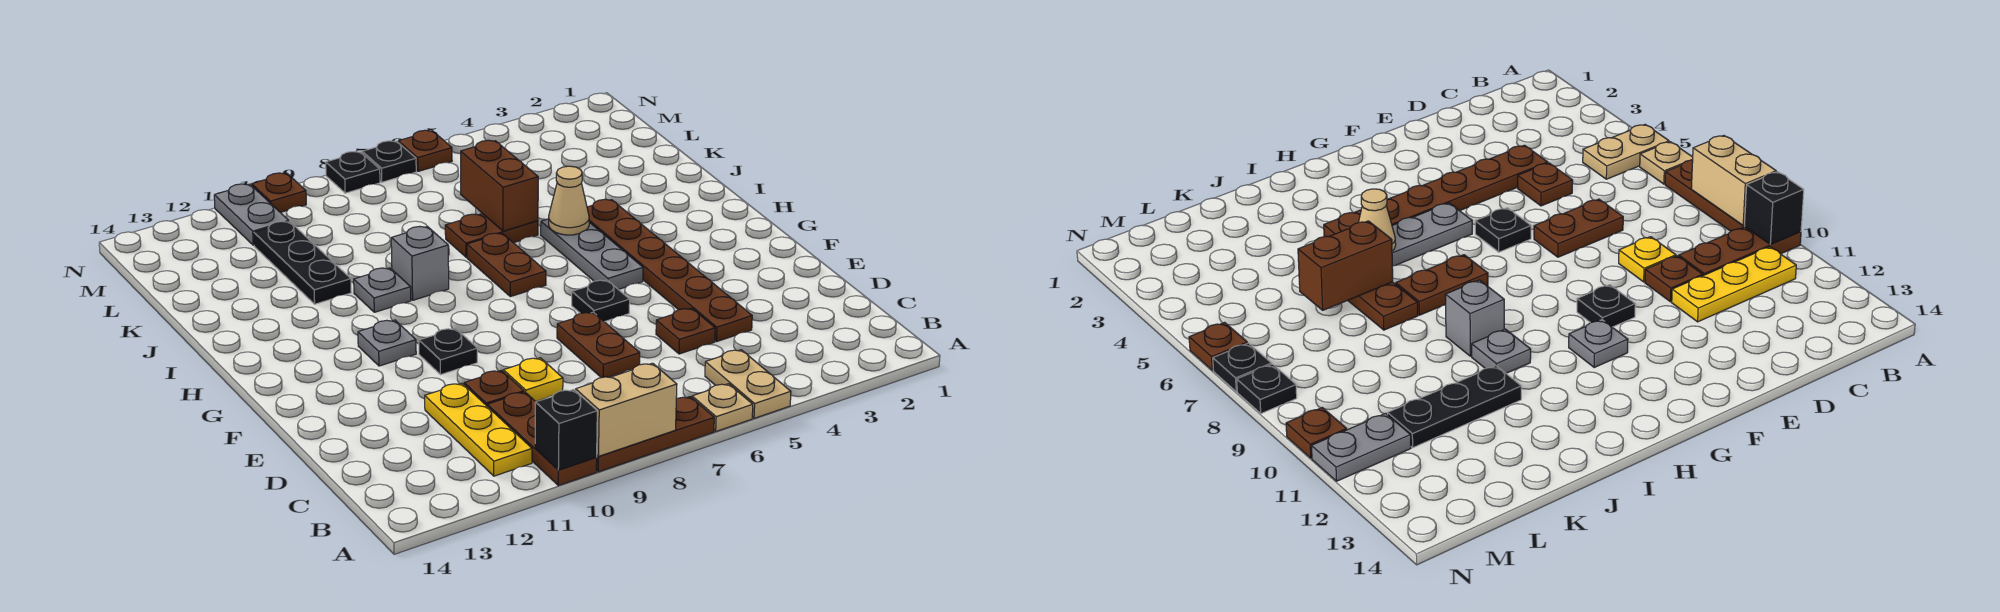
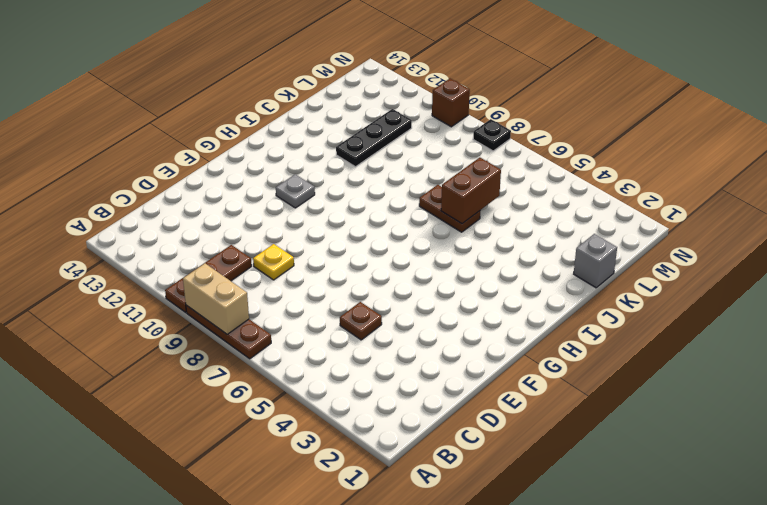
grey 1x1 brick [574,234,617,288] -> grey 1x1 brick moved to [391,226,449,300]
brown 1x1 brick [432,79,470,127] -> brown 1x1 plate [252,173,306,213]
none -> tan 1x2 plate [705,350,791,418]
none -> tan 1x1 plate [692,384,753,431]
none -> yellow 1x3 plate [425,383,532,476]

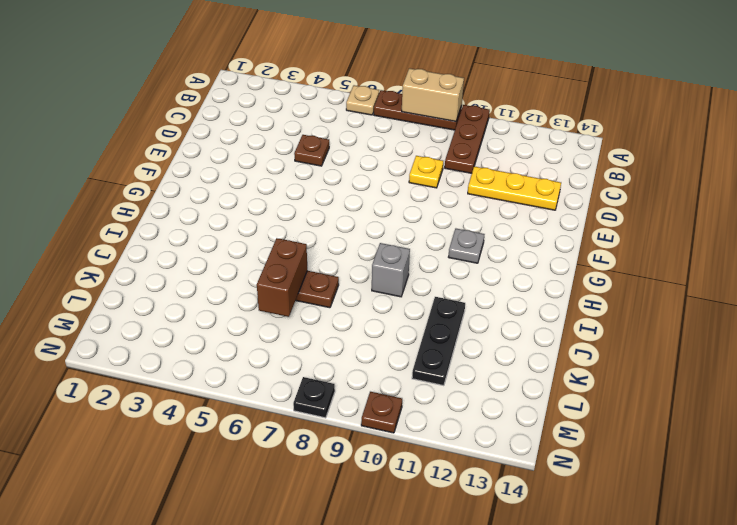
yellow 1x3 plate [468,166,561,210] -> yellow 1x3 plate turned to [425,383,532,476]
none -> tan 1x2 plate [705,350,791,418]
none -> brown 1x6 plate [587,199,752,342]
none -> brown 1x2 plate [557,312,640,378]

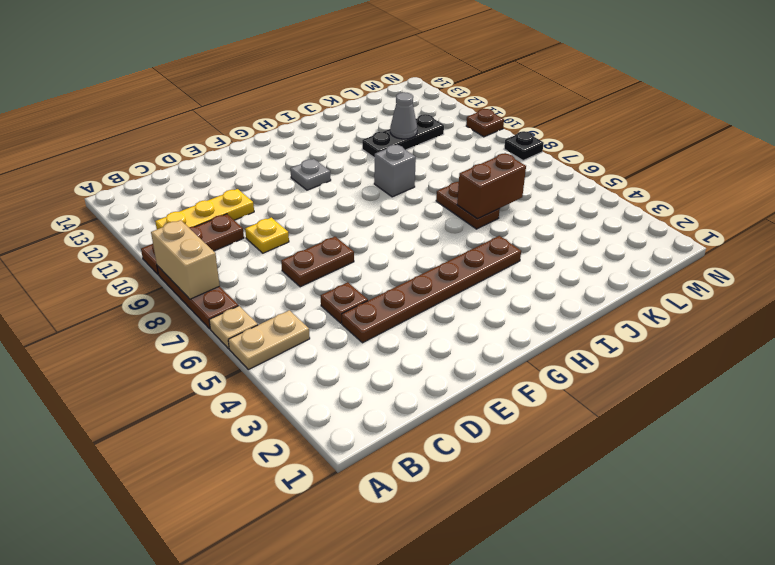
grey 1x1 cone [390,92,417,139] -> none
none -> brown 1x1 plate [464,370,524,407]
none -> black 1x1 plate [572,280,630,322]
none -> black 1x1 plate [419,328,477,375]

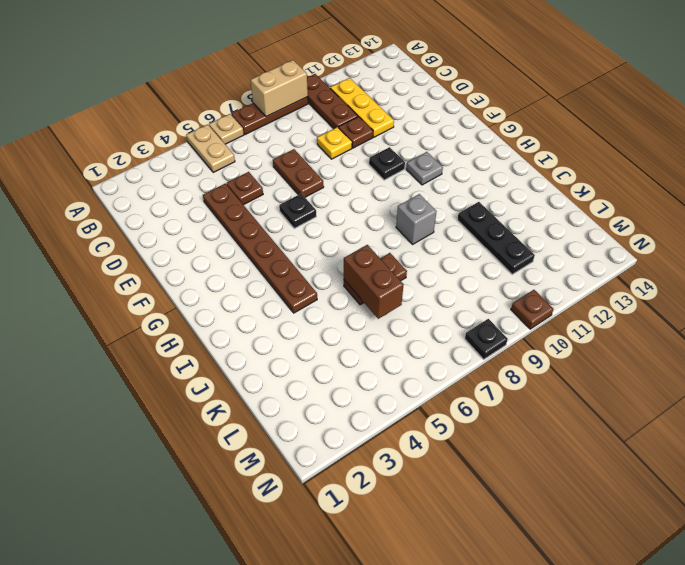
none -> grey 1x3 plate [541,219,643,289]
none -> brown 1x2 plate [467,233,546,297]
none -> grey 1x1 plate [354,268,411,312]

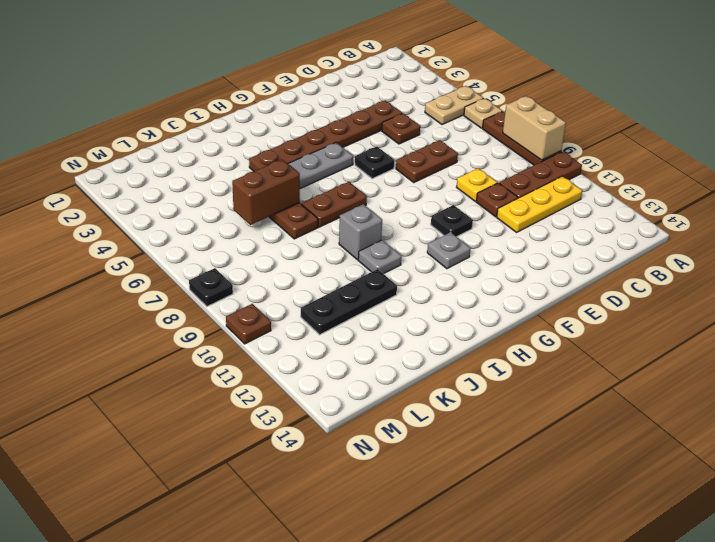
none -> grey 1x2 plate [214,184,289,245]
none -> brown 1x1 plate [398,130,452,171]
none -> black 1x1 plate [362,141,416,182]

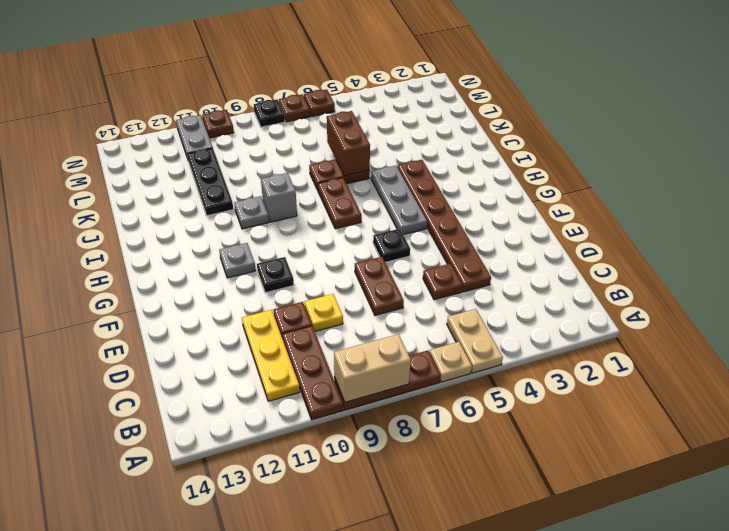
brown 1x1 plate [279,95,310,122] -> black 1x1 plate [362,141,416,182]
none -> black 1x1 brick [535,390,597,470]
none -> tan 1x1 cone [549,166,589,235]

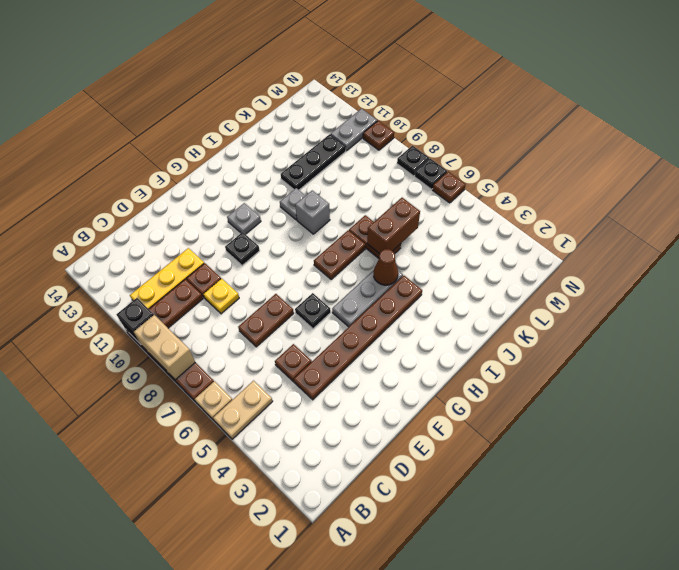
brown 1x1 cone [374,249,398,285] -> tan 1x1 cone [549,166,589,235]

